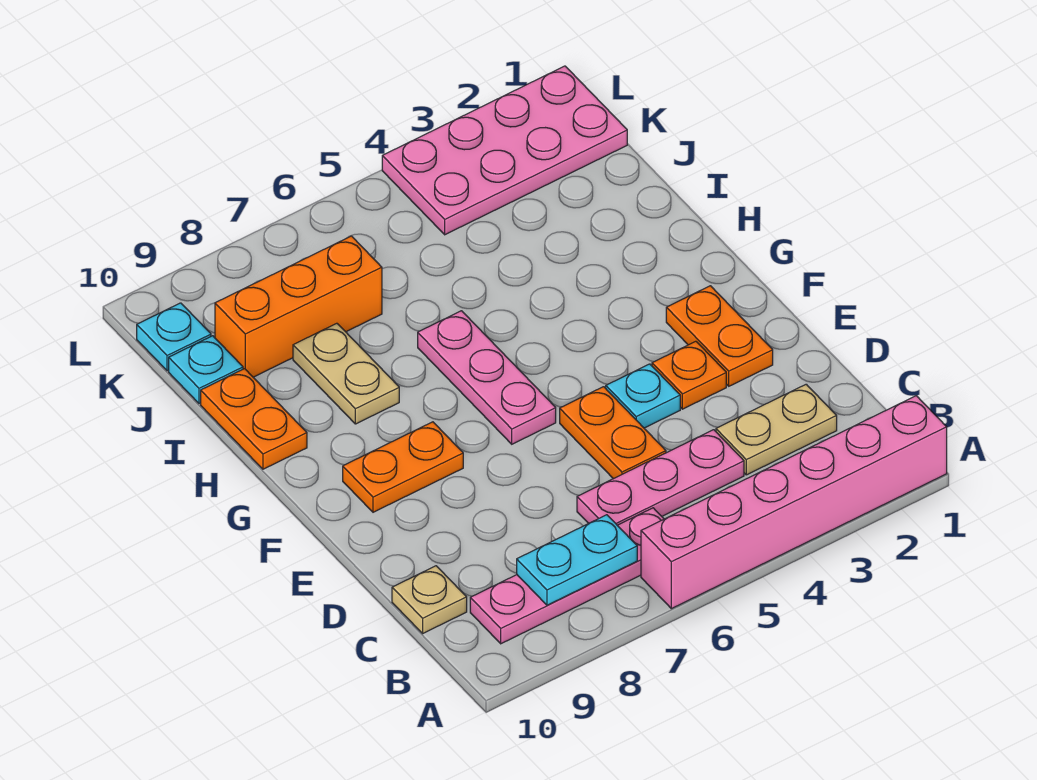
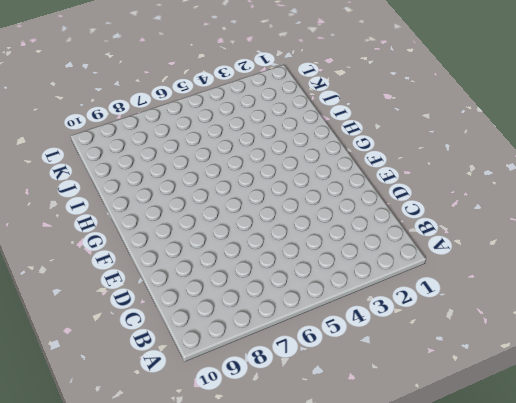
none -> pink 1x6 brick [641,396,947,609]
none -> pink 1x4 plate [470,508,664,644]
none -> tan 1x2 plate [716,384,837,475]

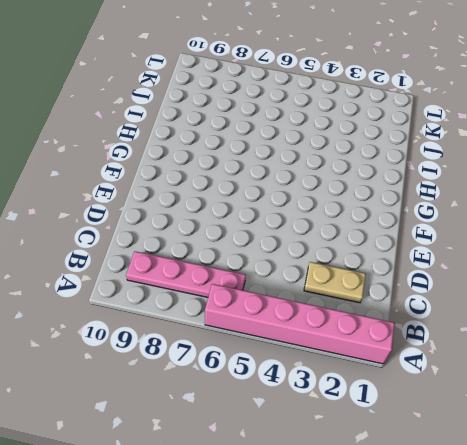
none -> pink 1x3 plate [577,430,744,525]
none -> tan 1x1 plate [392,566,467,633]
none -> orange 1x2 plate [560,387,666,479]

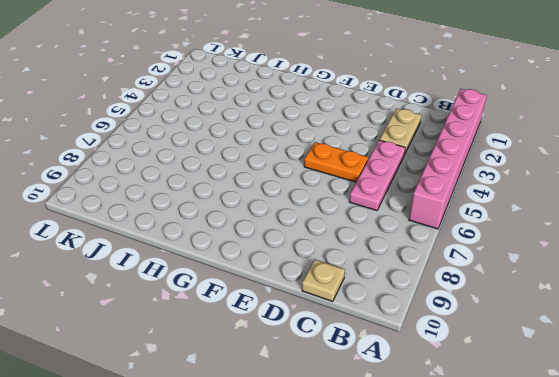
none -> pink 1x4 plate [470,508,664,644]
none -> orange 1x2 plate [666,286,773,386]
none -> orange 1x1 plate [652,341,726,409]

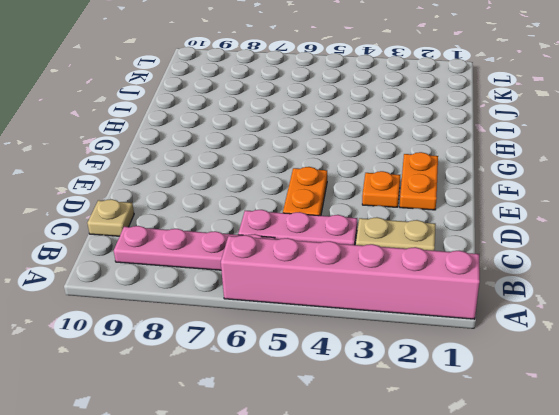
none -> cyan 1x1 plate [606,364,680,428]
none -> pink 1x3 plate [418,311,556,444]
none -> orange 1x2 plate [343,422,463,512]

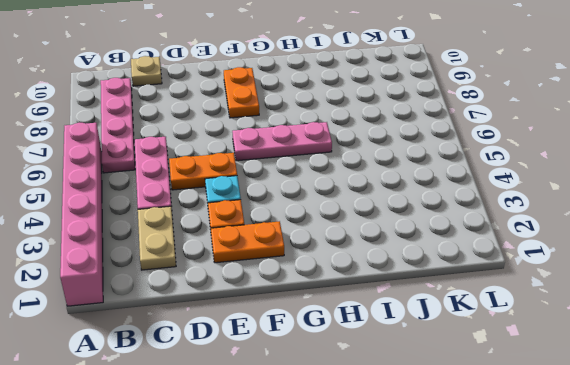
none -> tan 1x2 plate [293,323,399,424]
none -> orange 1x2 plate [201,369,307,469]
none -> orange 1x3 brick [215,236,382,377]

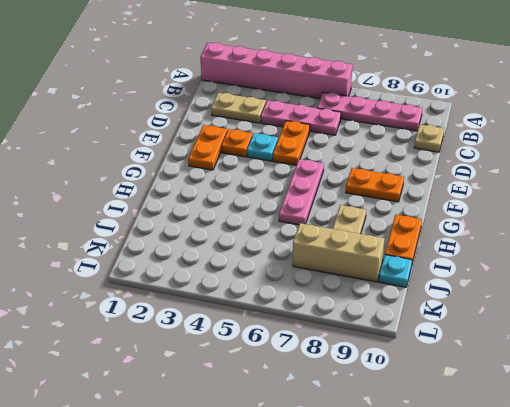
tan 1x3 brick [293,223,384,282] -> orange 1x3 brick [215,236,382,377]
none -> pink 2x4 plate [382,66,627,235]
none -> cyan 1x1 plate [137,303,211,371]
none -> cyan 1x2 plate [517,515,637,605]

